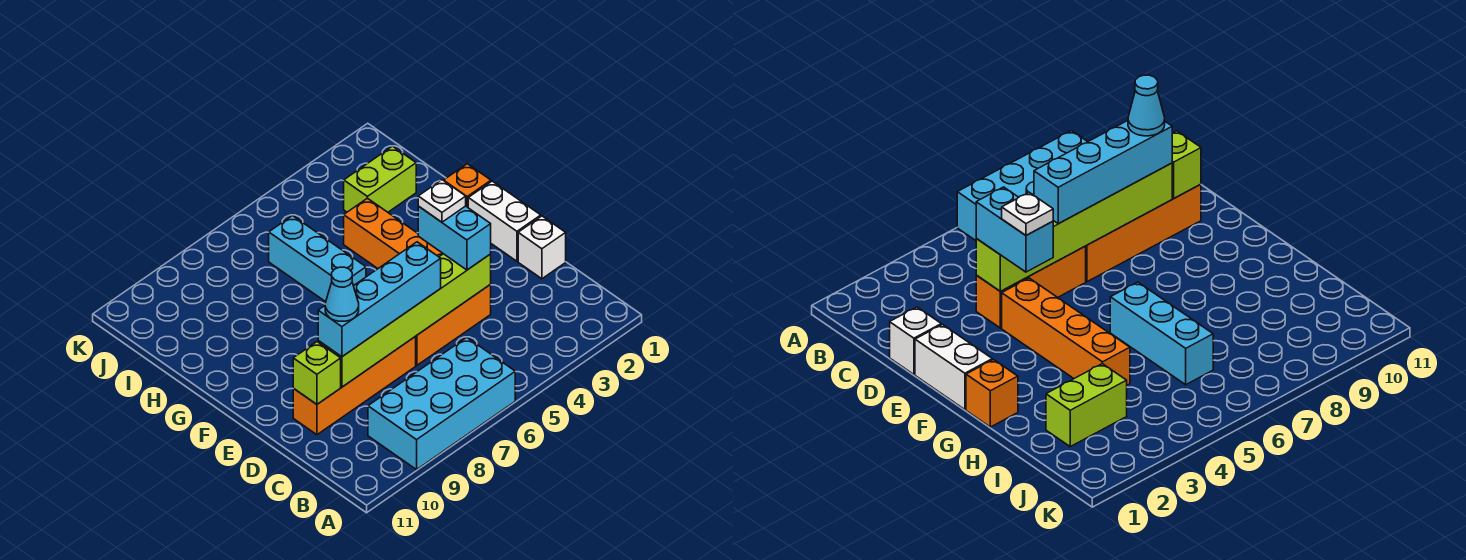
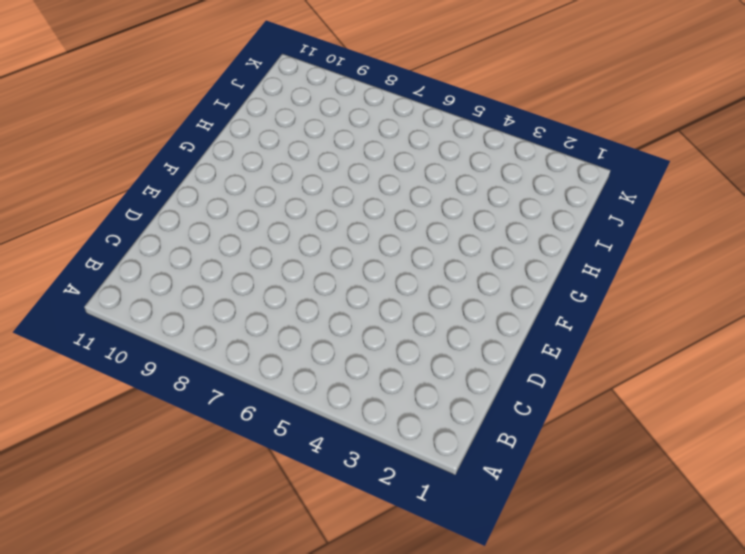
none -> cyan 2x4 brick [368,337,515,470]
none -> white 1x1 brick [518,216,566,279]
none -> orange 1x3 brick [415,285,491,365]

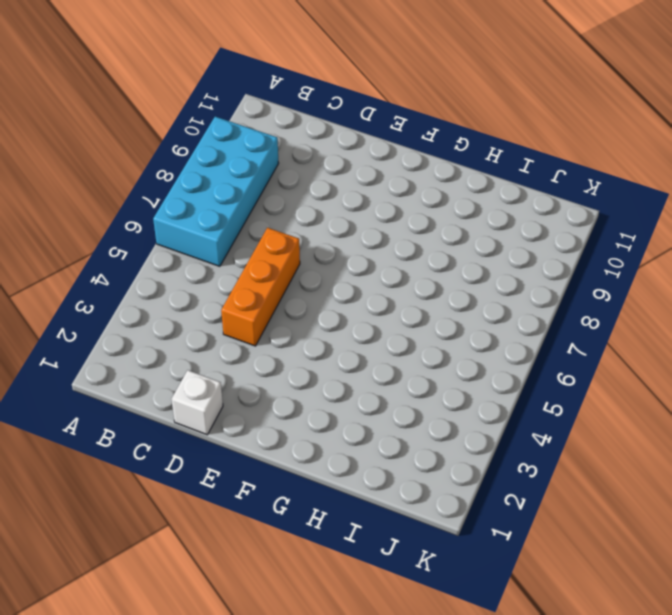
none -> orange 1x4 brick [293,337,416,435]
none -> white 1x2 brick [468,181,541,261]
none -> orange 1x4 brick [344,198,443,268]

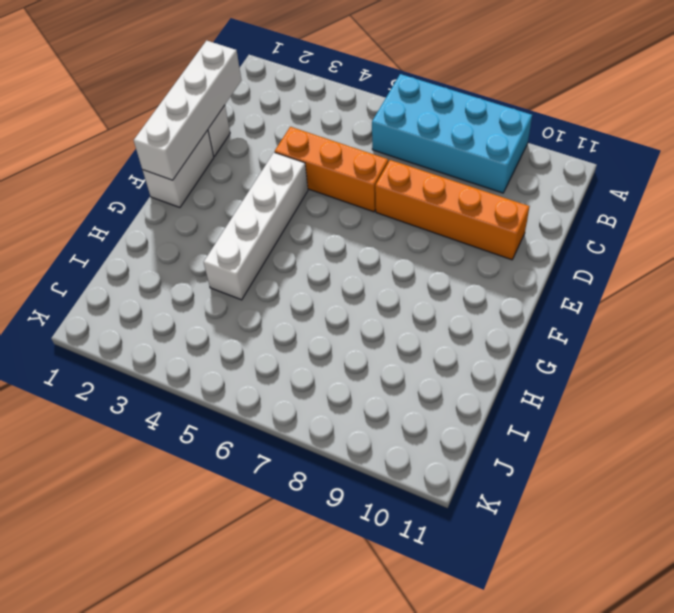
white 1x4 brick [134,41,242,180] -> none
white 1x4 brick [204,152,308,300] -> orange 1x4 brick [344,198,443,268]
none -> orange 1x1 brick [444,164,491,207]
none -> cyan 1x3 brick [269,216,366,302]
none -> lime 1x2 brick [344,146,416,212]

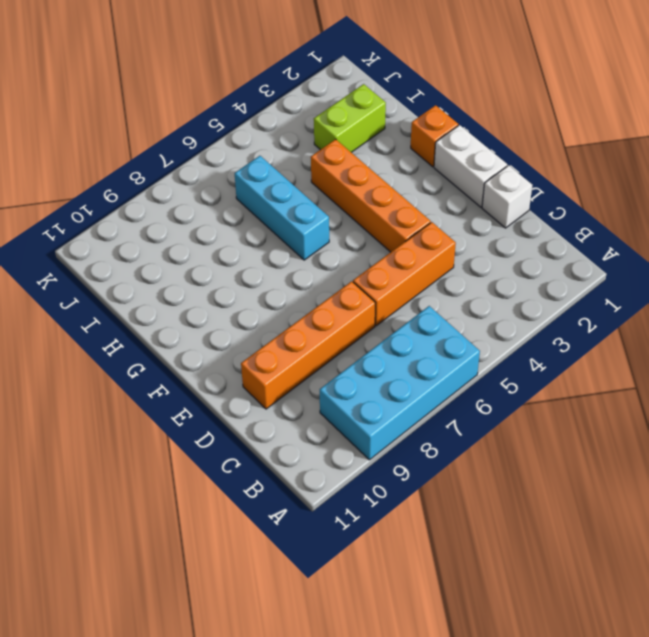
none -> lime 1x6 brick [318,254,491,387]
none -> lime 1x1 brick [293,342,341,404]
none -> cyan 1x2 brick [418,206,491,270]

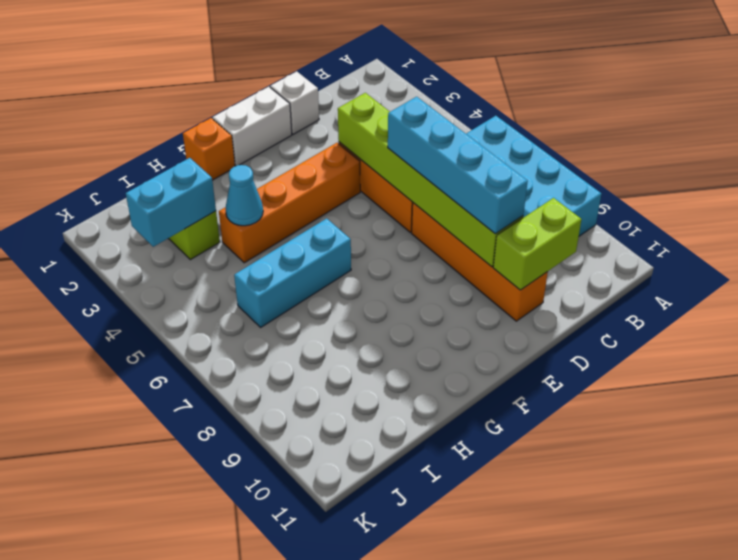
lime 1x2 brick [493,198,582,290] -> lime 1x1 brick [293,342,341,404]
cyan 1x1 cone [225,165,263,226] -> cyan 1x1 cone moved to [325,267,359,321]
cyan 1x2 brick [126,158,216,247] -> cyan 1x2 brick moved to [418,206,491,270]
none -> white 1x1 plate [418,180,466,222]

